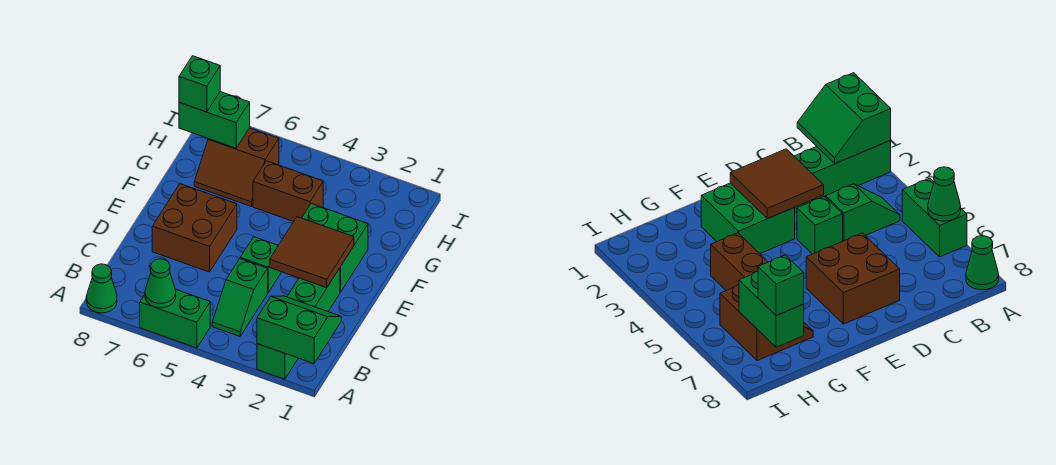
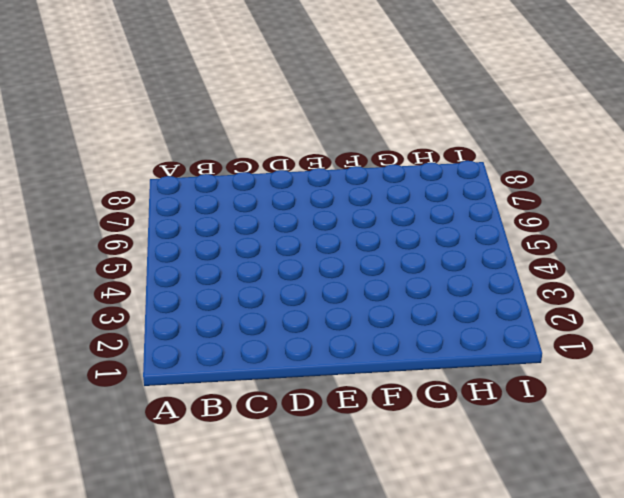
none -> green 1x4 brick [257,268,340,379]
none -> green 1x2 brick [140,289,210,348]
none -> green 1x1 cone [86,264,117,313]

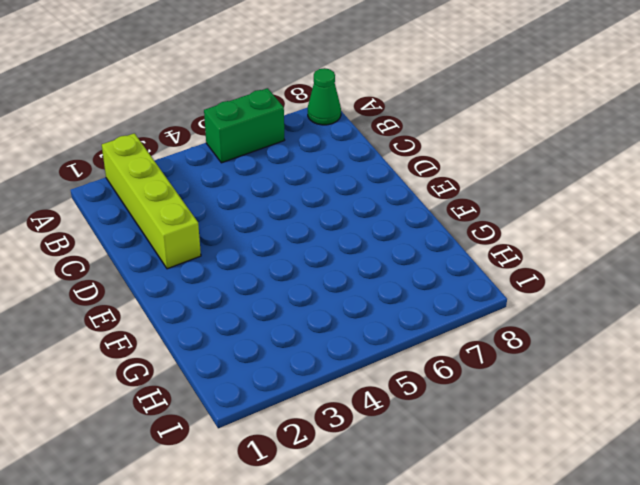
lime 1x4 brick [102,133,201,269] -> green 1x4 brick [257,268,340,379]
none -> green 1x2 slope [212,259,268,336]
none -> green 1x1 brick [240,237,281,292]
none -> brown 2x2 brick [152,184,237,272]

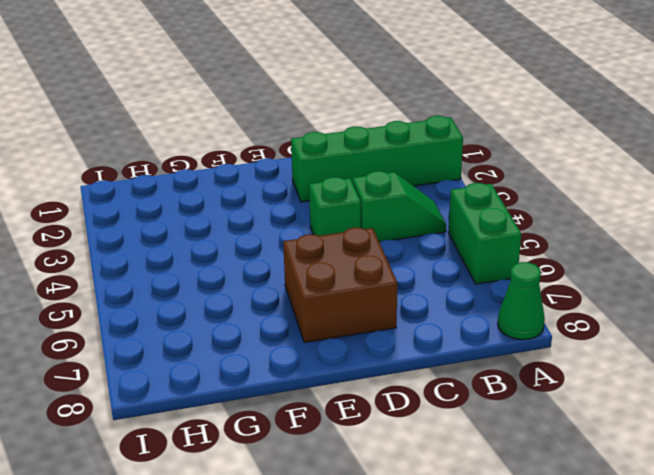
none -> green 2x2 brick [302,204,368,292]
none -> brown 1x2 brick [253,161,323,222]
none -> brown 2x2 slope [194,128,279,207]

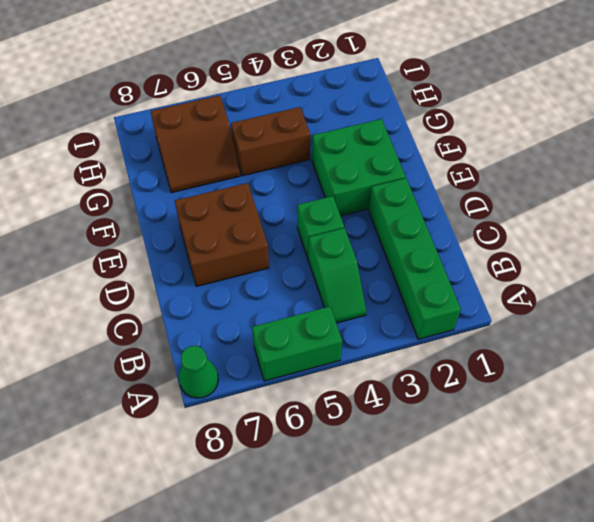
none -> green 2x2 slope [257,296,341,364]
none -> green 1x1 cone [145,259,176,308]
none -> brown 2x2 tile [270,217,354,288]

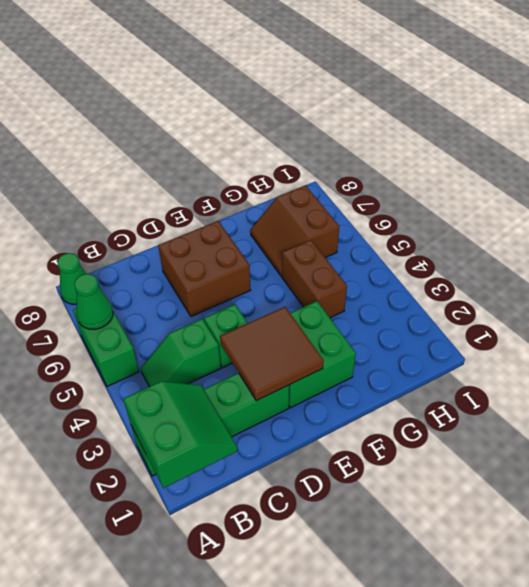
none -> green 1x2 brick [179,92,250,148]
none -> green 1x1 brick [179,56,220,112]

